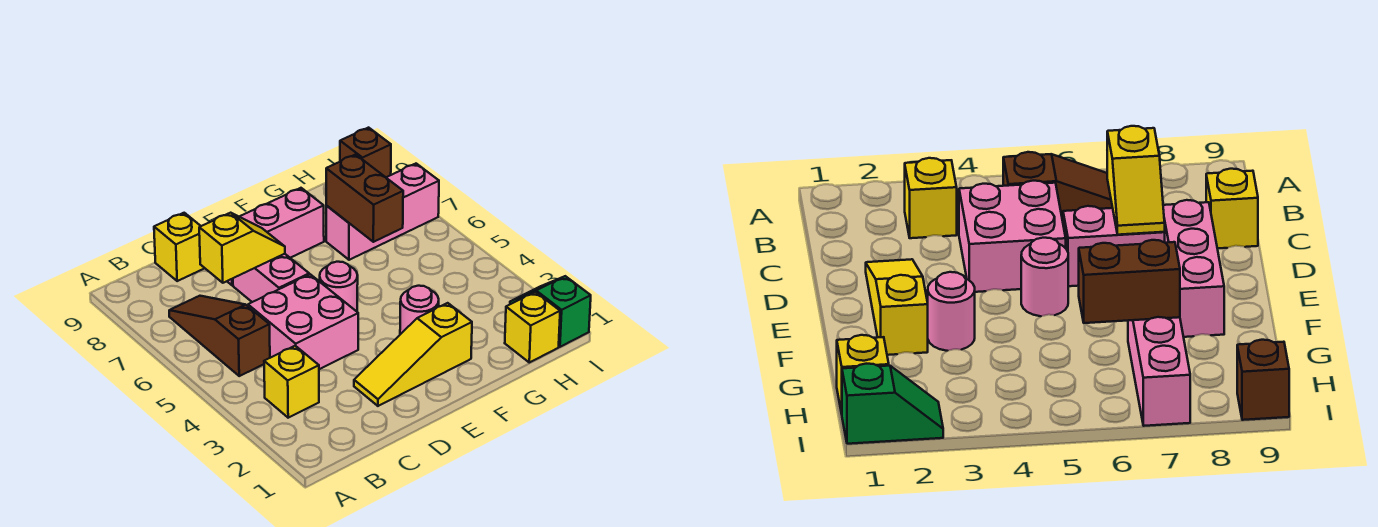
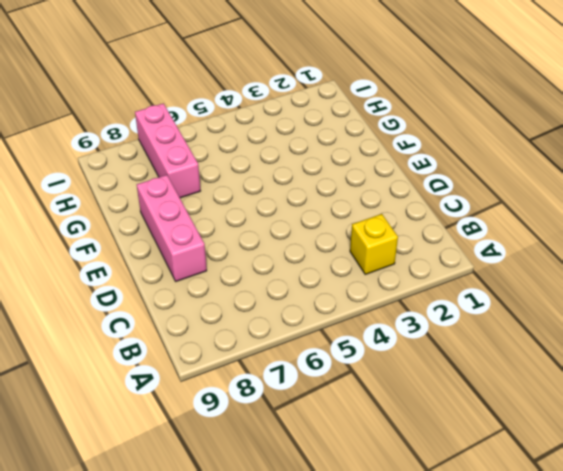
none -> brown 1x3 slope [169,296,270,376]
none -> pink 2x2 brick [248,274,358,369]
none -> yellow 1x1 brick [154,213,204,281]

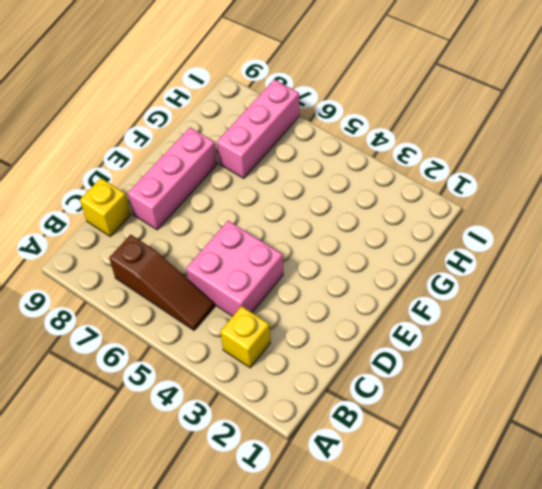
brown 1x3 slope [109,235,215,330] -> brown 1x3 slope turned to [169,296,270,376]
none -> yellow 1x3 slope [354,303,472,406]
none -> pink 1x2 brick [233,254,309,302]
none -> pink 1x1 round brick [320,262,358,311]

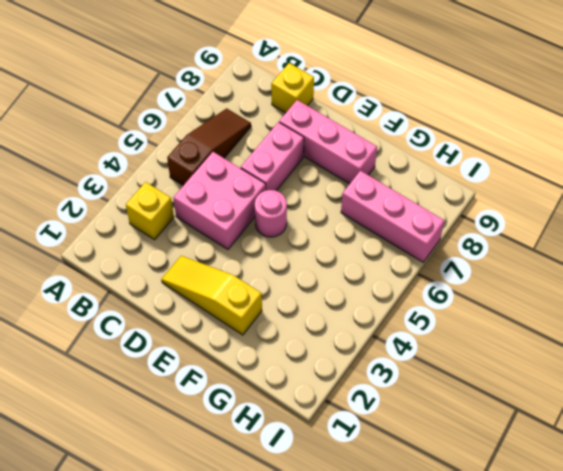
none -> pink 1x1 round brick [400,286,439,334]
none -> yellow 1x1 brick [505,292,560,362]
none -> green 1x2 slope [510,276,591,347]

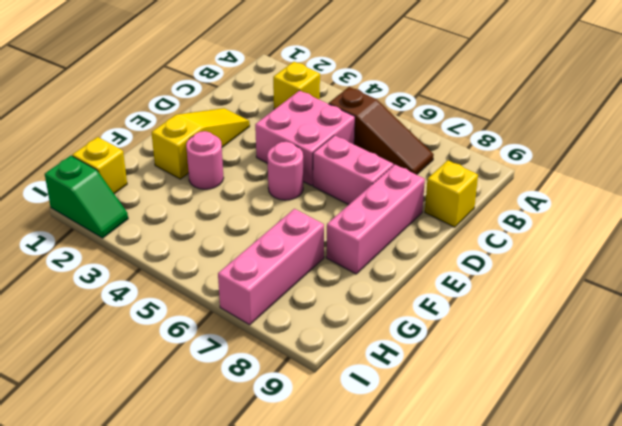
none -> brown 1x1 brick [340,128,391,177]
none -> yellow 1x2 slope [199,213,285,283]
none -> brown 1x2 brick [326,155,403,242]

